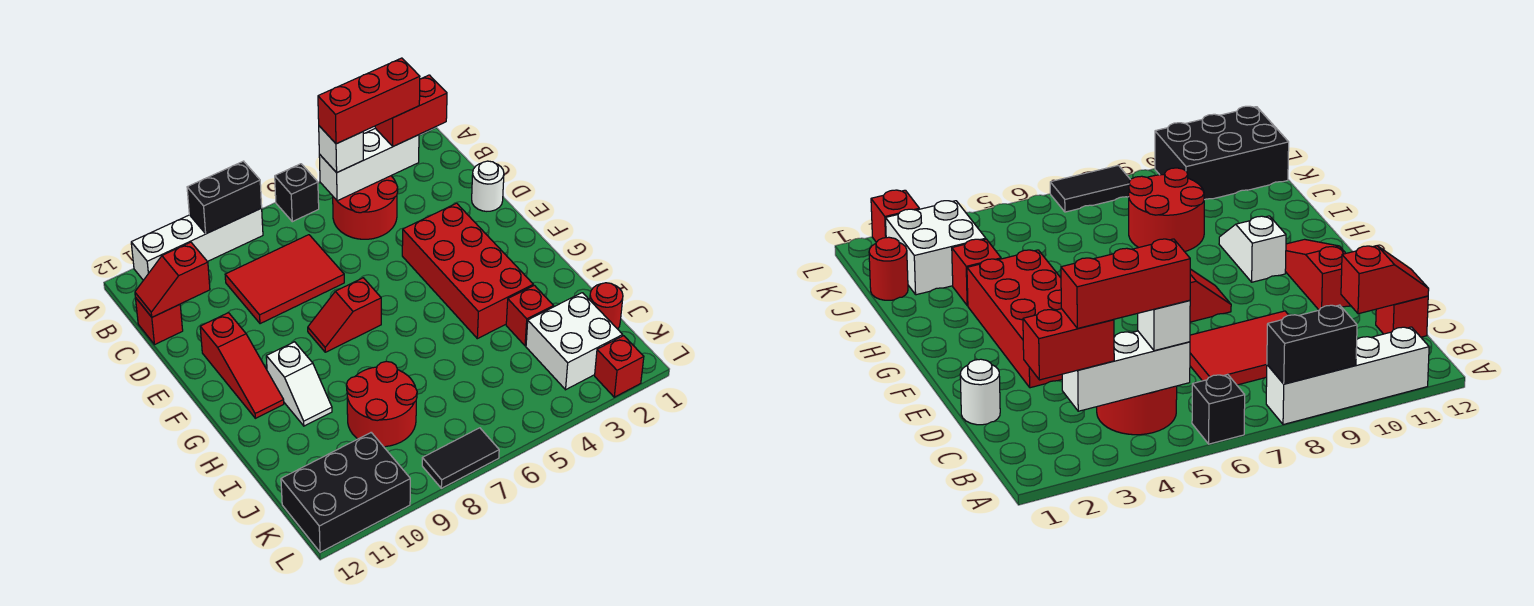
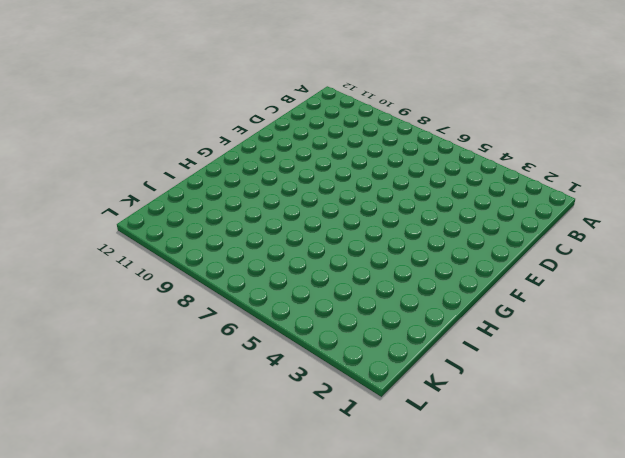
none -> black 1x1 brick [275,164,319,222]
none -> white 1x4 brick [131,208,263,280]
none -> red 2x2 round brick [333,176,398,239]

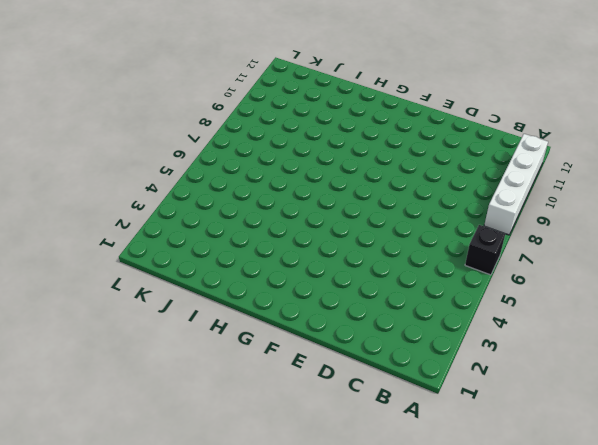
none -> red 2x2 round brick [333,176,398,239]
none -> red 2x3 tile [225,235,344,324]
none -> red 1x1 brick [136,299,183,345]

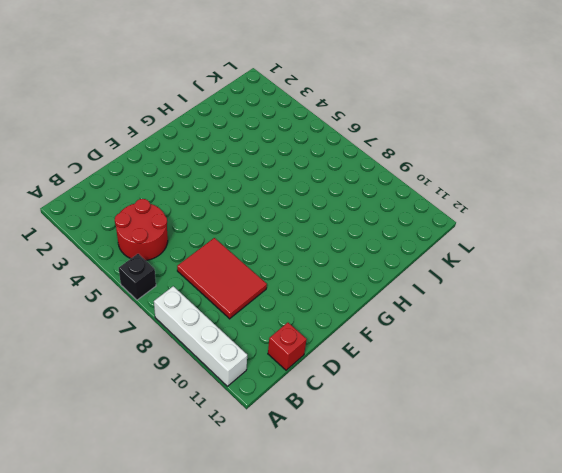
none -> white 1x1 round brick [472,161,504,211]
none -> red 2x4 brick [402,203,533,339]
none -> red 1x3 slope [200,313,284,418]

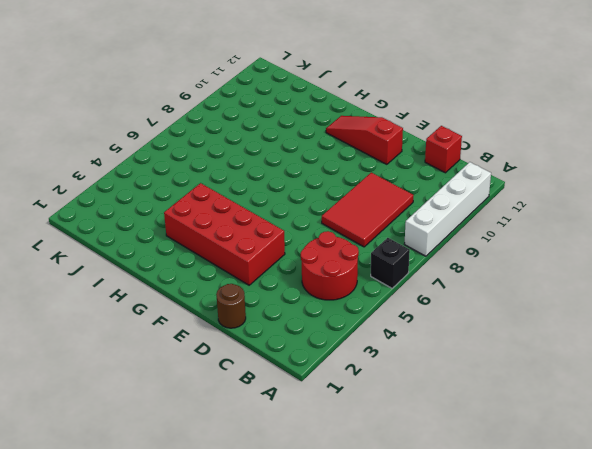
brown 1x1 round brick [216,284,246,328] -> white 1x1 round brick [472,161,504,211]
none -> red 1x2 slope [308,278,381,352]
none -> white 1x2 slope [266,342,332,426]
none -> red 1x1 brick [506,285,553,346]

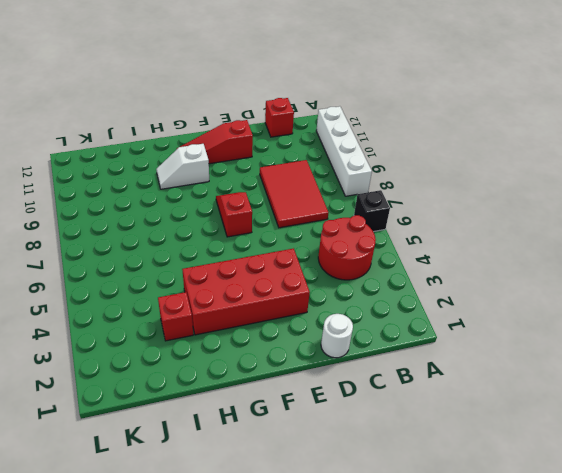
none -> red 2x2 round brick [346,361,417,447]
none -> red 1x1 round brick [590,283,623,329]
none -> white 2x2 brick [526,293,623,390]

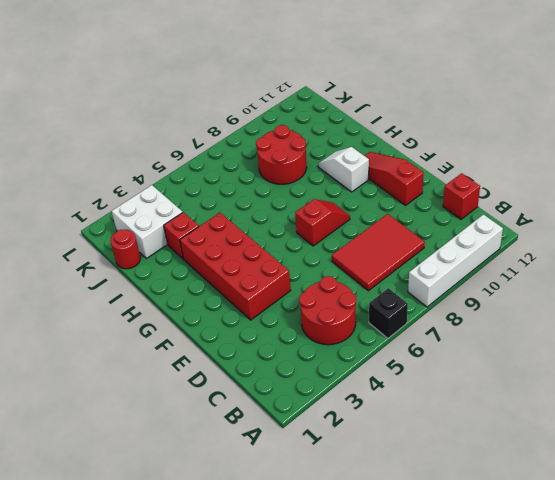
none -> white 1x1 round brick [472,161,504,211]
none -> black 2x3 brick [281,433,410,552]
none -> red 1x1 brick [595,336,644,397]

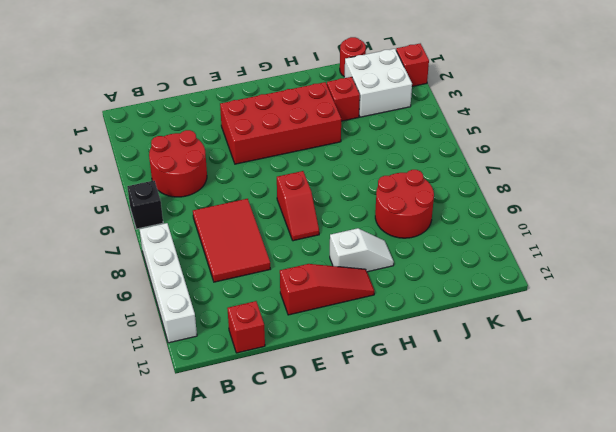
none -> white 1x1 round brick [472,161,504,211]
none -> black 2x3 brick [281,433,410,552]
none -> black 1x2 tile [422,428,499,488]

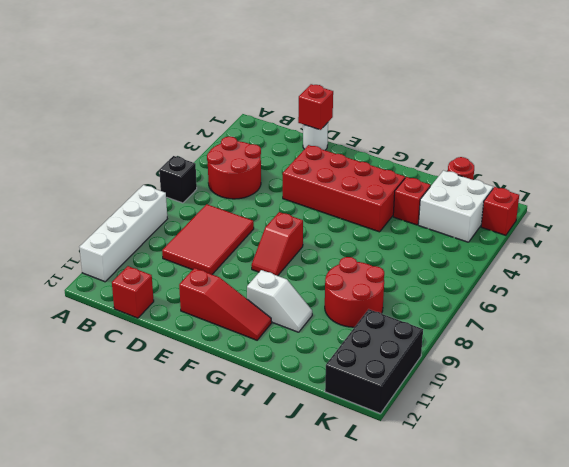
red 1x1 brick [298,84,333,130] -> none
none -> black 1x2 tile [422,428,499,488]
none -> black 1x2 brick [187,161,262,234]
none -> white 1x3 brick [319,128,419,201]

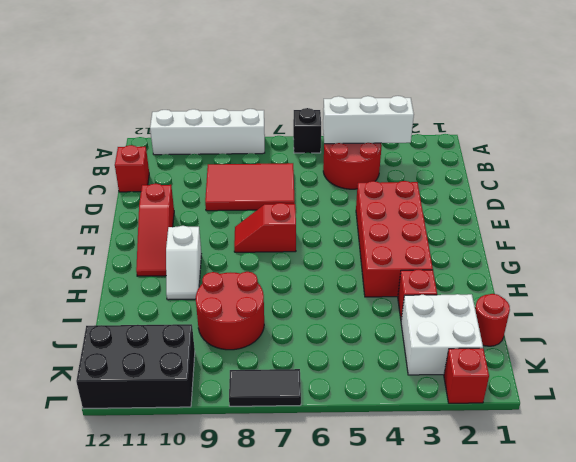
none -> white 1x1 round brick [472,161,504,211]
none -> black 1x2 brick [187,161,262,234]
none -> red 1x2 slope [135,242,210,317]

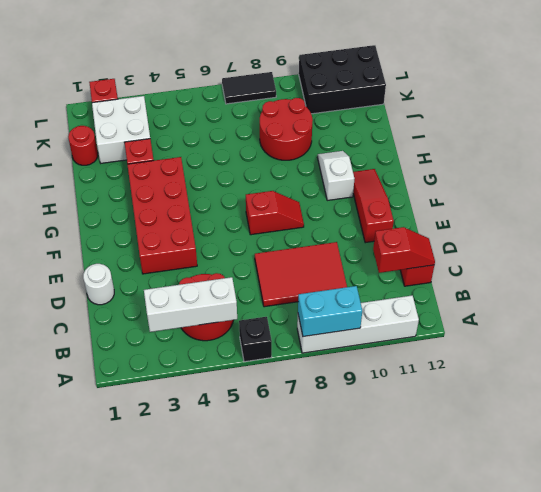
cyan 1x2 brick [298,286,362,337] -> black 1x2 brick [187,161,262,234]
none -> red 1x2 brick [375,75,447,146]
none -> white 1x1 brick [319,126,363,173]
none -> red 1x3 brick [318,58,420,144]

